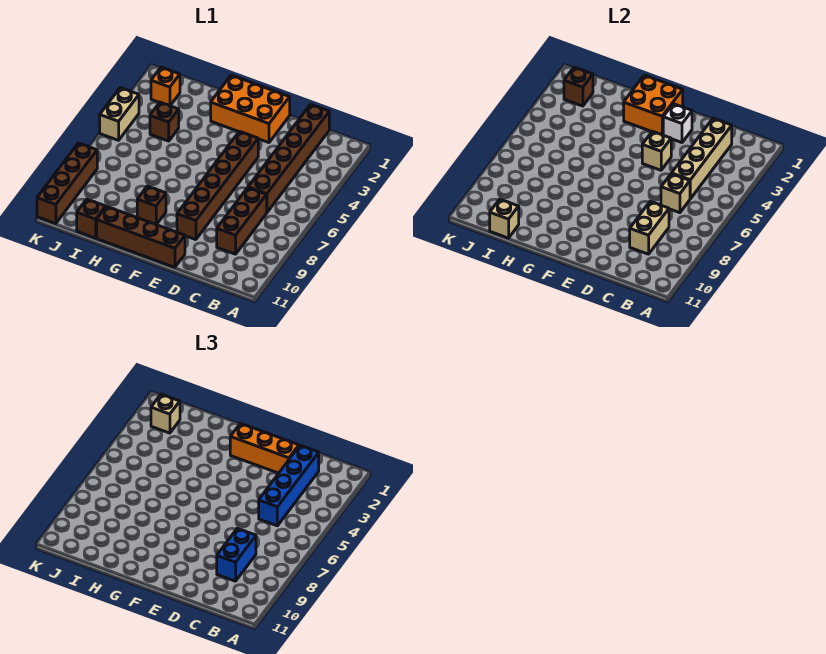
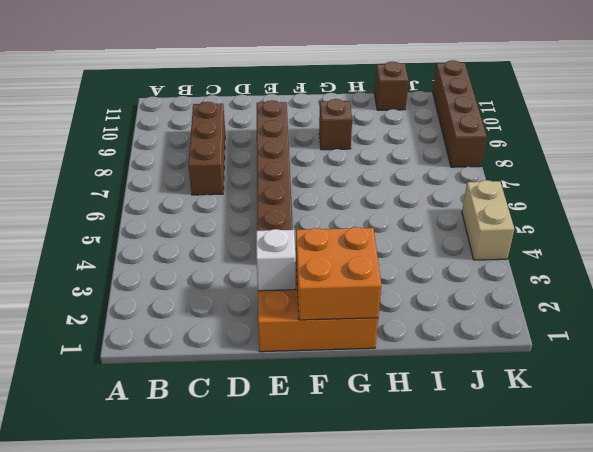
none -> brown 1x6 brick [248,104,329,212]
none -> brown 1x4 brick [97,206,185,267]
none -> brown 1x1 brick [150,102,179,141]

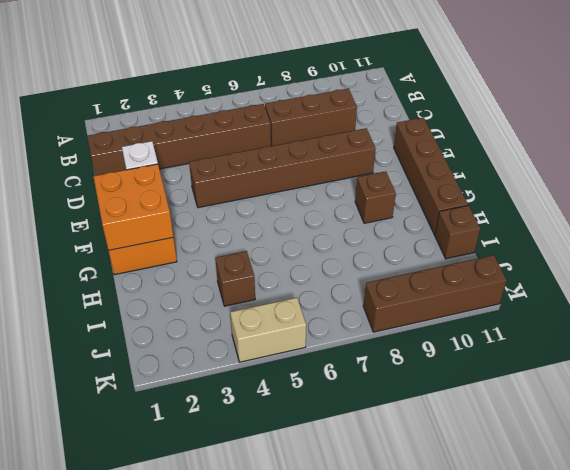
none -> orange 1x1 brick [151,67,180,106]
none -> tan 1x4 brick [672,118,732,199]
none -> tan 1x1 brick [661,174,690,213]

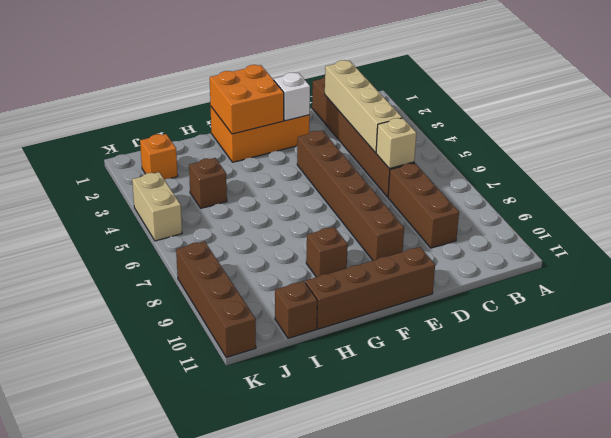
none -> tan 1x2 brick [630,201,669,254]
none -> tan 1x1 brick [642,131,671,170]
none -> tan 1x1 brick [490,199,519,238]

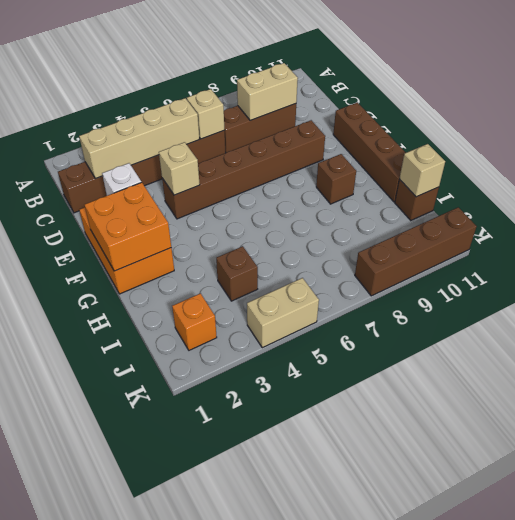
none -> brown 1x1 brick [564,67,593,106]
none -> blue 1x4 brick [259,445,319,526]
none -> blue 1x2 brick [217,528,256,581]

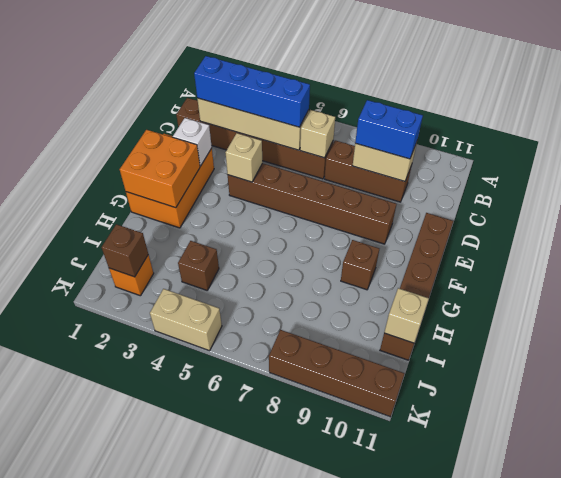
none -> orange 1x3 brick [230,423,299,473]
none -> tan 1x1 brick [151,394,180,433]

